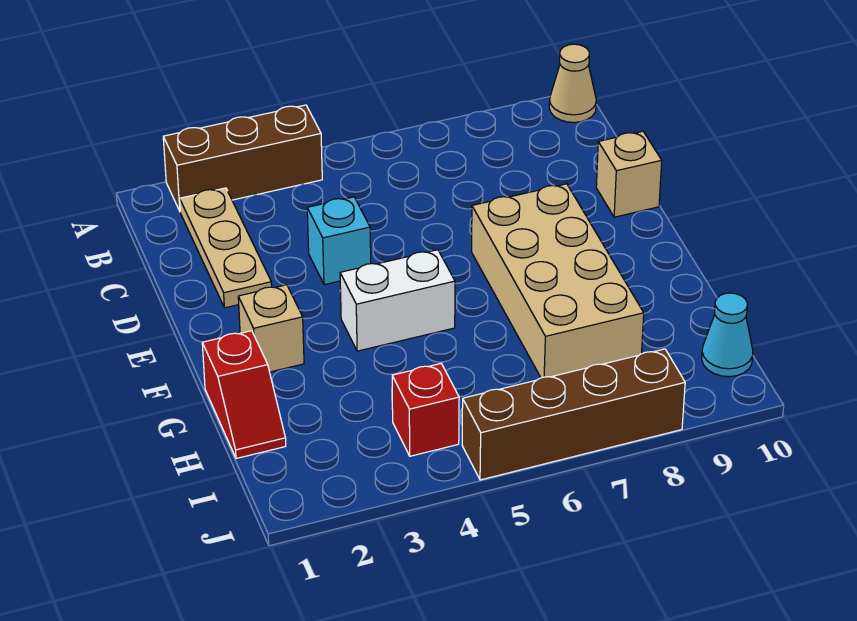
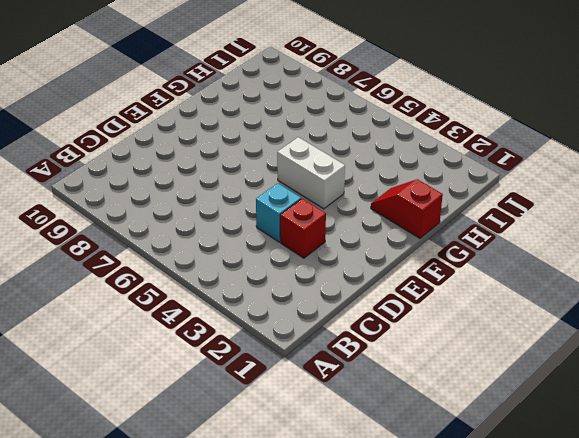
red 1x1 brick [280,199,326,258] -> red 1x1 brick moved to [392,364,459,456]
red 1x2 slope [371,179,443,238] -> red 1x2 slope turned to [202,331,286,459]
none -> brown 1x3 brick [163,105,322,211]
none -> tan 1x1 cone [549,44,596,122]
none -> tan 1x3 plate [180,188,272,308]

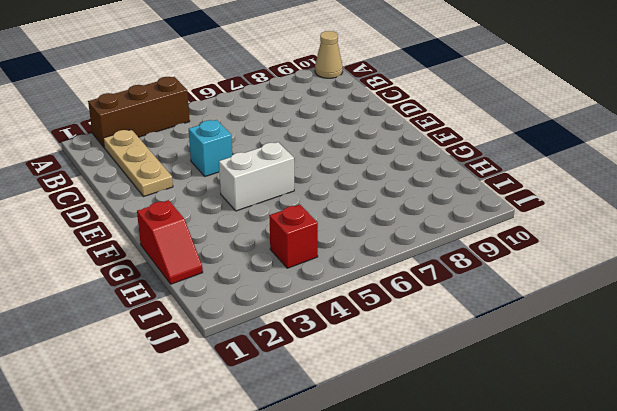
none -> tan 1x1 brick [596,131,662,217]
none -> tan 2x4 brick [472,184,644,378]
none -> tan 1x1 brick [238,285,304,372]

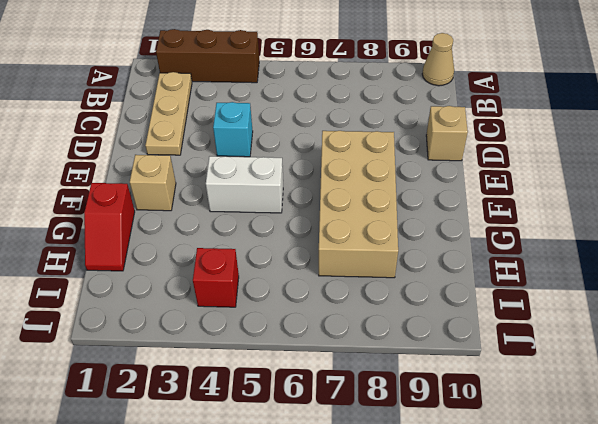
none -> cyan 1x1 cone [702,293,753,377]
none -> brown 1x4 brick [462,349,685,480]

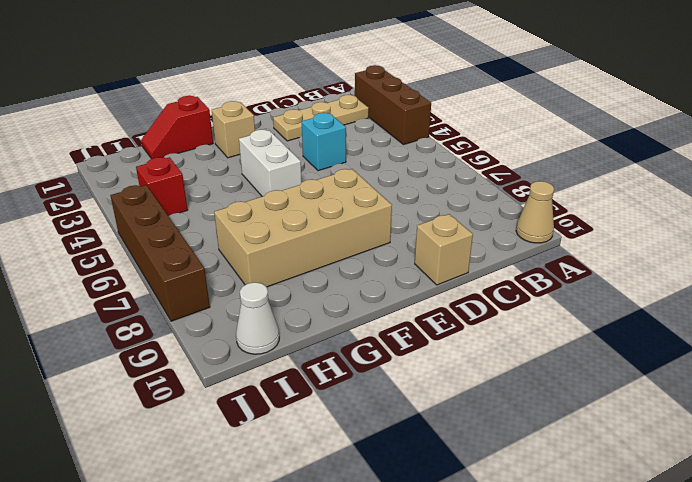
white 1x1 cone [236,282,279,354] -> cyan 1x1 cone [702,293,753,377]

